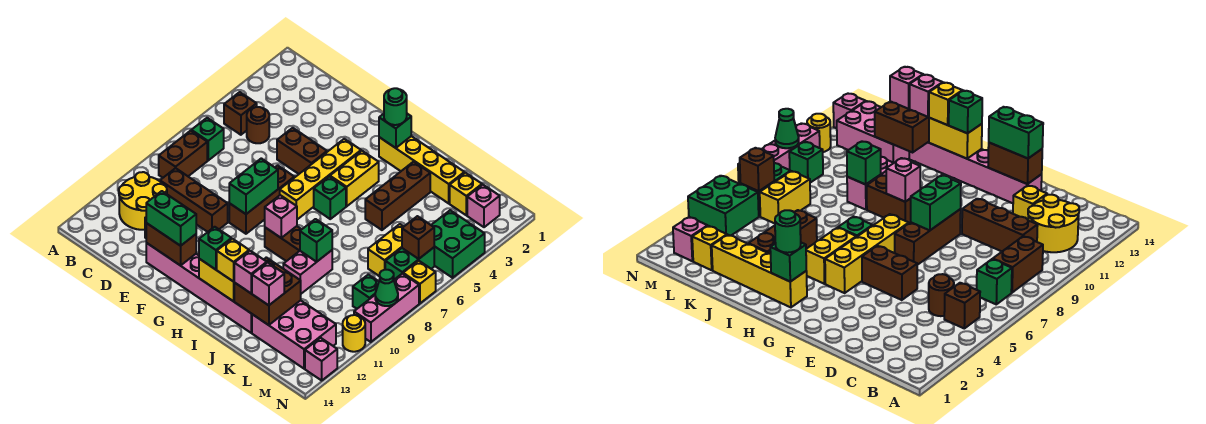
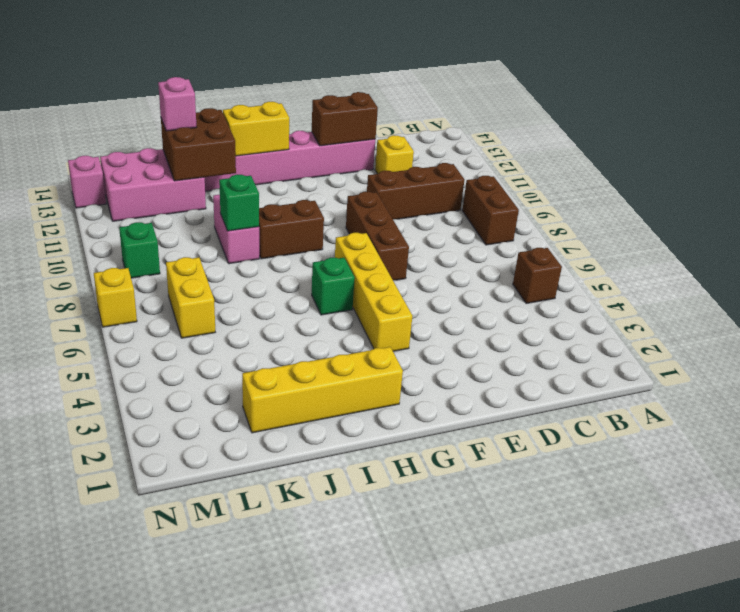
none -> green 1x1 brick [191,118,224,160]
none -> yellow 2x2 round brick [119,172,167,230]
none -> brown 1x1 round brick [247,107,269,143]
none -> brown 1x2 brick [277,128,327,174]

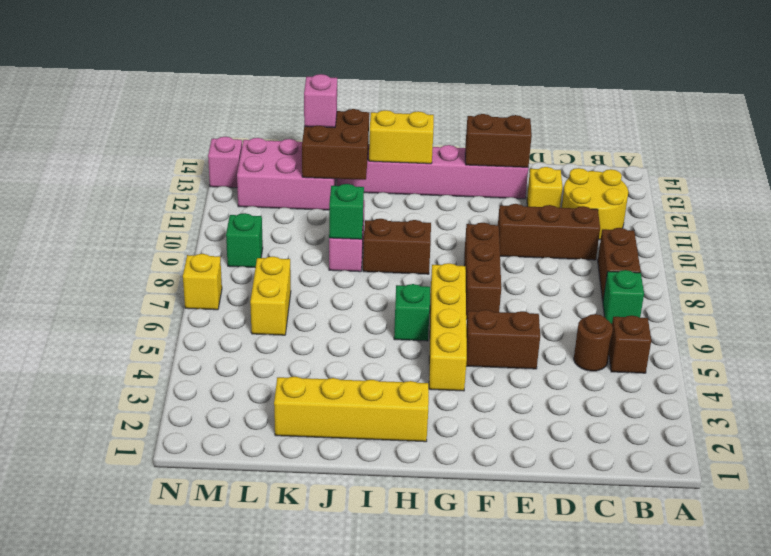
none -> yellow 1x2 brick [330,151,379,206]
none -> brown 1x3 brick [365,162,430,230]
none -> yellow 1x1 brick [450,173,482,215]
none -> pink 1x1 brick [467,185,500,227]

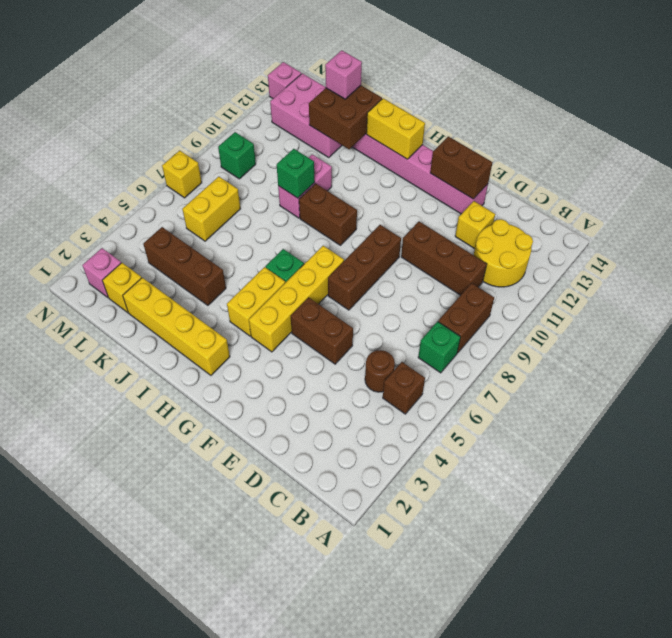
brown 1x3 brick [143,227,226,305] -> brown 1x3 brick turned to [365,162,430,230]
none -> green 2x2 brick [431,210,485,278]
none -> green 1x2 brick [385,248,434,280]
none -> pink 1x3 brick [354,274,419,342]
none -> yellow 1x1 round brick [343,315,365,352]

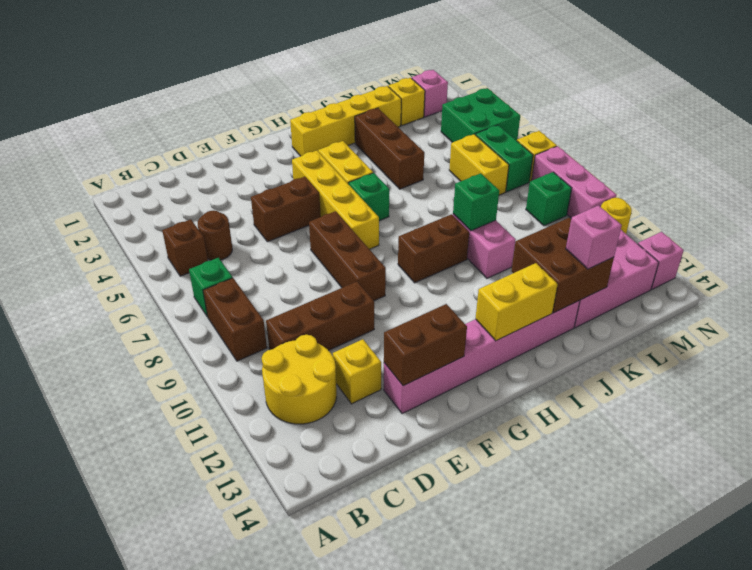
none -> green 1x2 brick [229,158,278,214]
none -> green 1x1 brick [379,114,411,148]
none -> pink 1x1 brick [265,195,297,238]
none -> brown 1x1 brick [402,216,434,259]

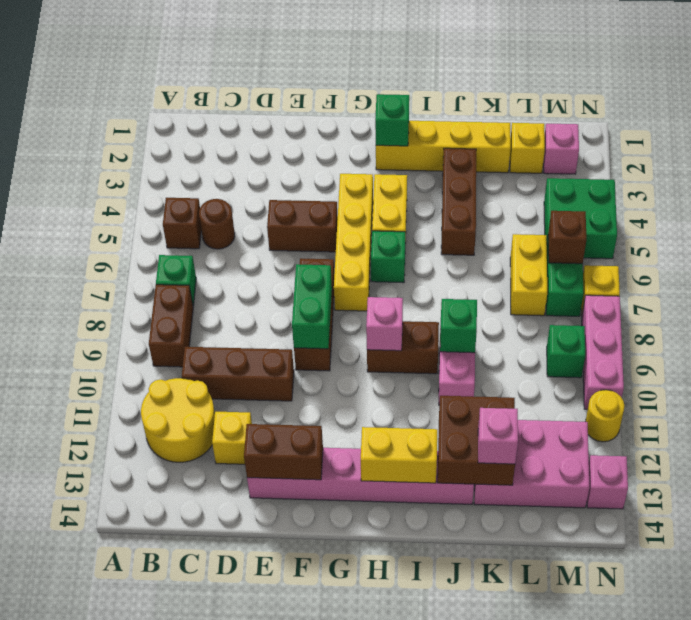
none -> green 1x1 cone [375,270,398,306]
none -> green 1x2 brick [146,191,196,246]
none -> green 1x1 round brick [384,88,407,125]
none -> green 1x1 brick [199,227,231,270]

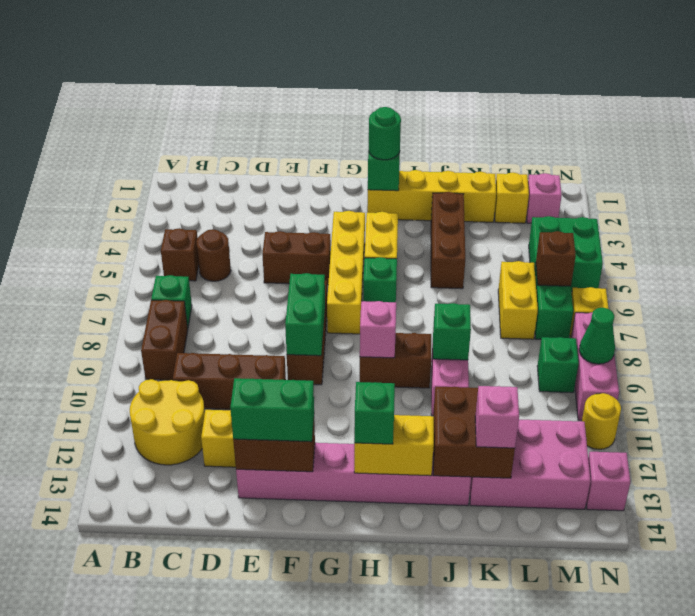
none -> yellow 1x1 brick [217,239,249,282]
none -> pink 1x1 brick [234,251,267,293]

